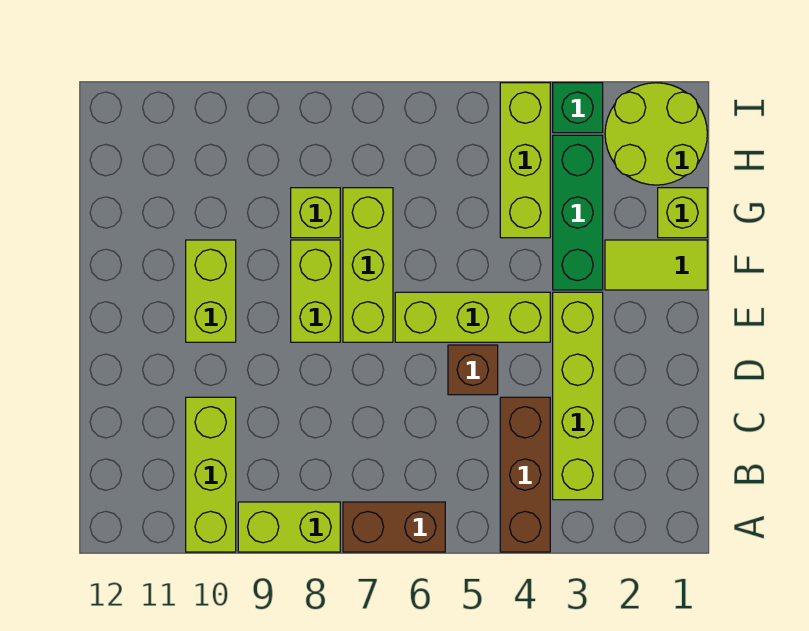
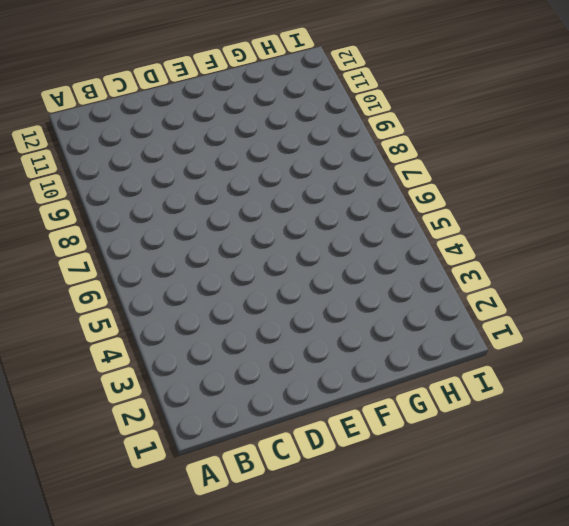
none -> brown 1x3 brick [500,397,550,552]
none -> brown 1x2 brick [343,502,445,552]
none -> lime 1x2 brick [238,502,340,552]

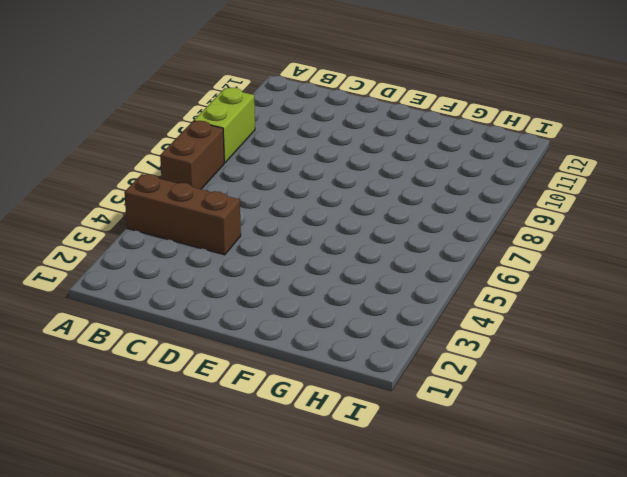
none -> lime 1x3 brick [186,397,236,552]
none -> lime 1x4 brick [553,292,603,500]
none -> brown 1x1 brick [448,345,498,395]

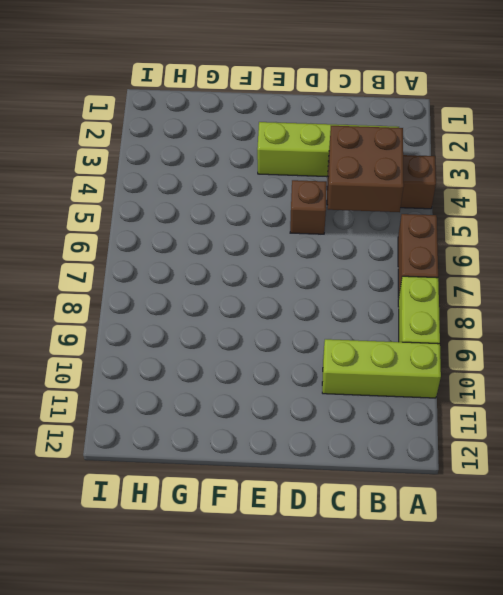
brown 2x2 brick [328,126,404,212] -> none
none -> lime 1x3 brick [395,292,550,342]
none -> lime 1x3 brick [343,188,393,342]
none -> lime 1x2 brick [291,240,340,342]

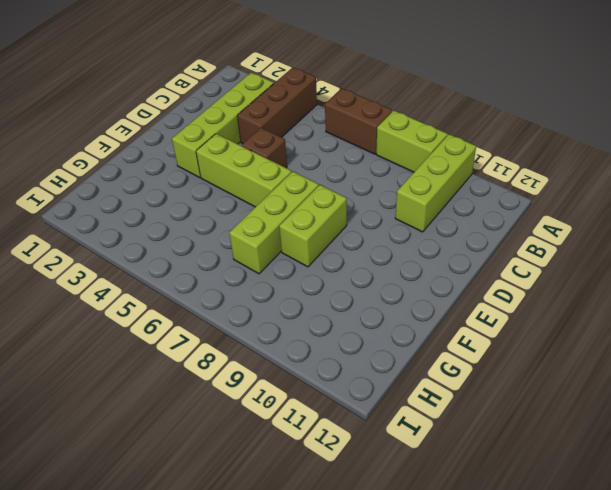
none -> lime 1x2 brick [186,240,236,342]
none -> lime 1x2 tile [605,240,707,290]
none -> green 1x3 brick [553,135,603,290]

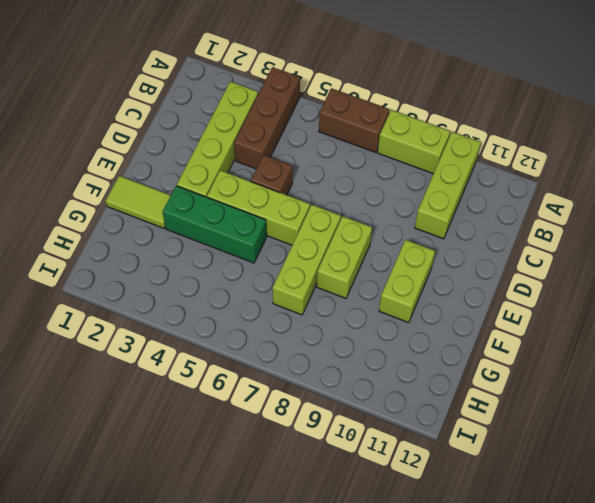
green 1x3 brick [163,186,267,263] -> green 1x3 brick turned to [553,135,603,290]
none -> lime 1x1 brick [658,188,707,238]
none -> lime 1x3 brick [500,83,550,238]
none -> lime 1x1 brick [291,188,340,238]

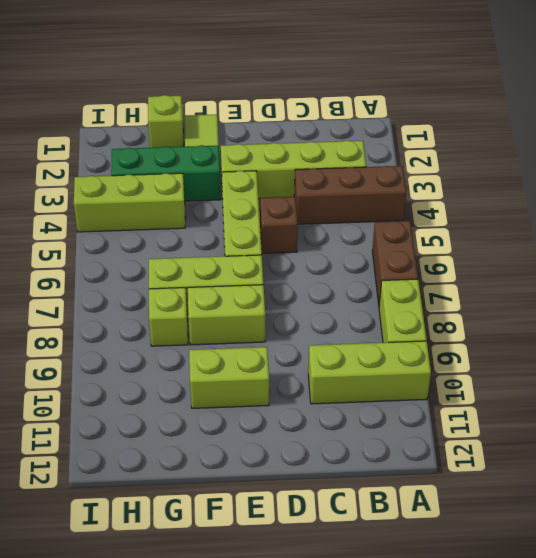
none -> lime 2x2 round brick [605,83,707,185]
none -> green 1x1 brick [553,83,603,133]

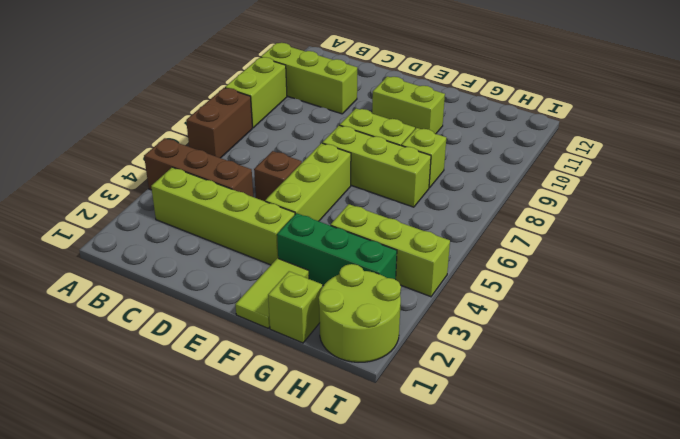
none -> green 1x1 brick [553,83,603,133]

